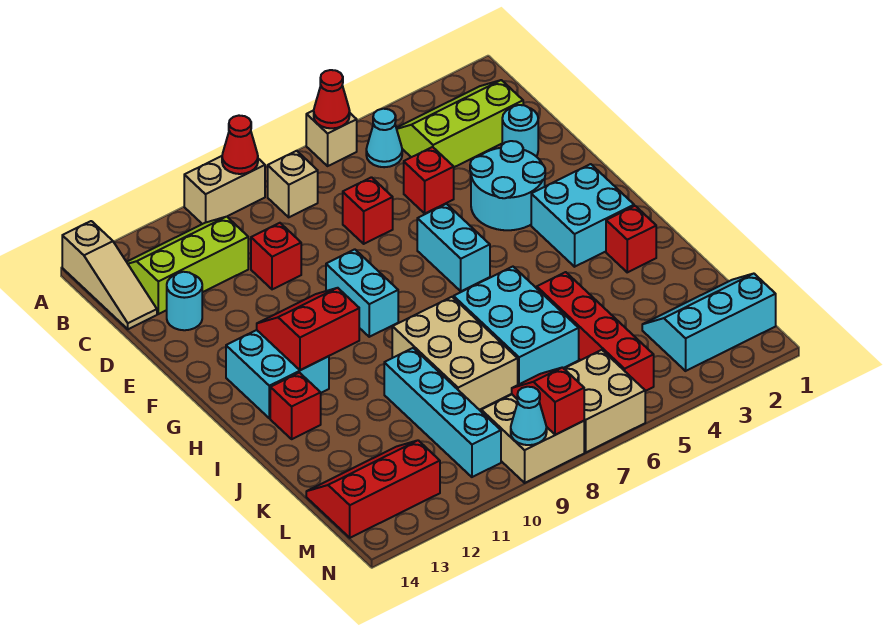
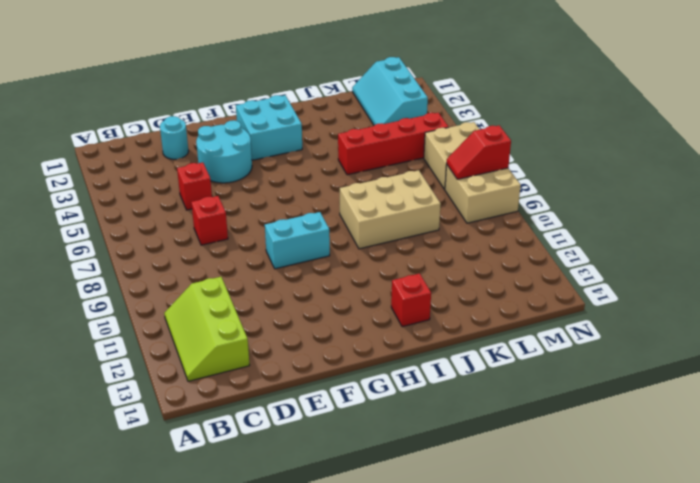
none -> tan 1x1 brick [306,110,357,166]
none -> tan 1x2 brick [184,156,265,224]
none -> tan 1x3 slope [62,221,157,329]
none -> lime 2x3 slope [396,80,523,167]

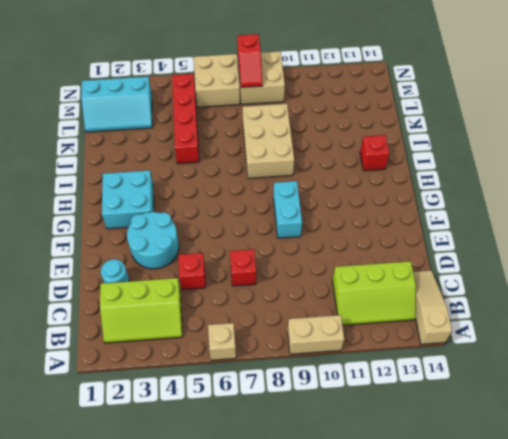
none -> cyan 1x1 cone [366,109,402,167]
none -> tan 1x1 brick [268,151,318,217]
none -> red 1x1 brick [251,223,301,289]
none -> cyan 1x1 round brick [167,272,202,330]

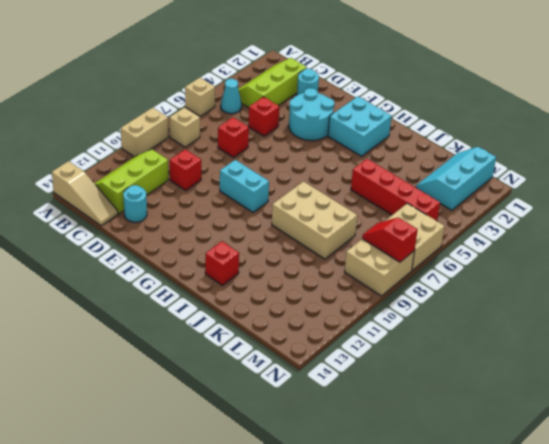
none -> cyan 1x2 brick [417,204,490,291]
none -> cyan 2x2 brick [226,330,329,418]
none -> red 1x1 brick [606,206,656,272]
none -> cyan 2x3 brick [454,267,579,385]

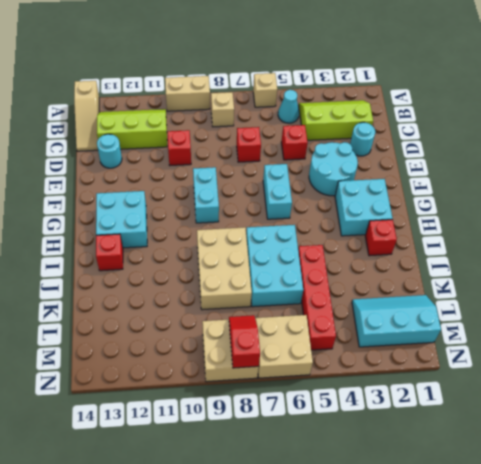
none -> cyan 1x4 brick [384,348,501,477]
none -> red 2x3 slope [306,440,440,538]
none -> red 1x1 cone [314,70,350,128]
none -> red 1x1 cone [222,116,258,174]

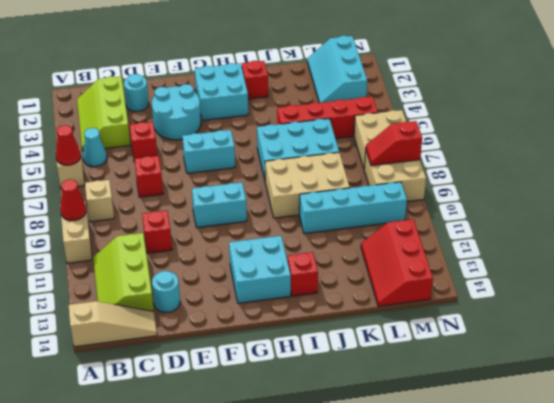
none -> red 2x2 slope [257,288,359,370]
none -> cyan 1x1 cone [511,387,547,445]

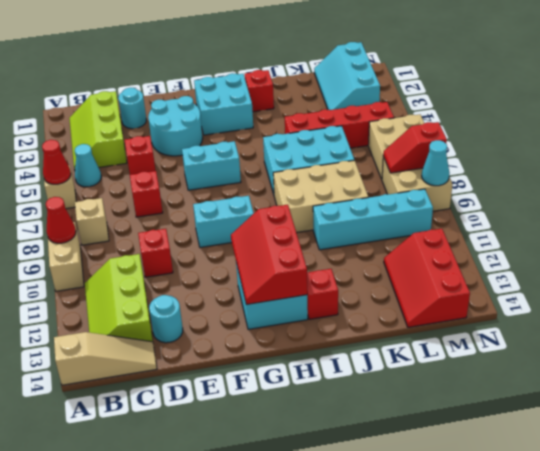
red 2x3 slope [231,205,307,305] -> red 2x2 slope [257,288,359,370]

